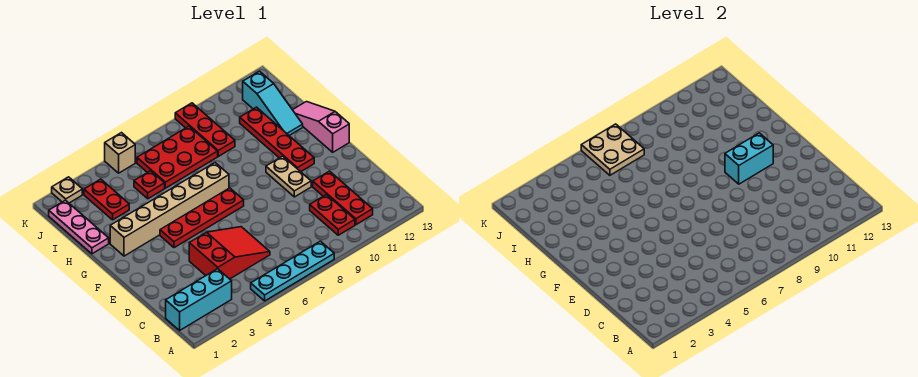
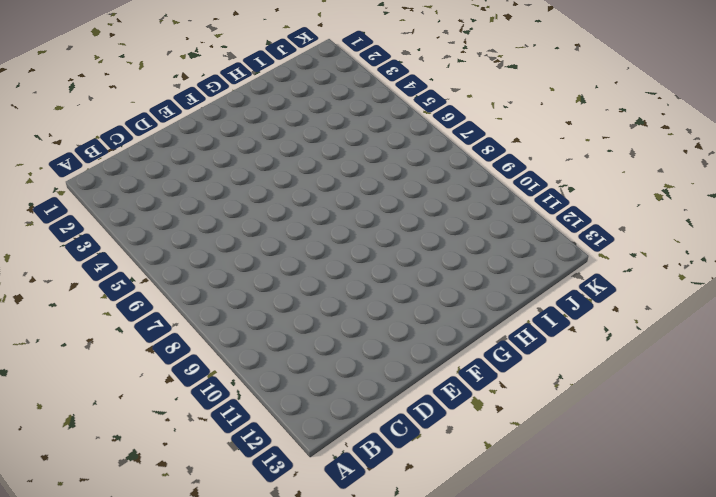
none -> cyan 1x4 plate [251,241,334,301]
none -> cyan 1x3 brick [166,269,232,330]
none -> red 1x2 plate [310,195,355,235]

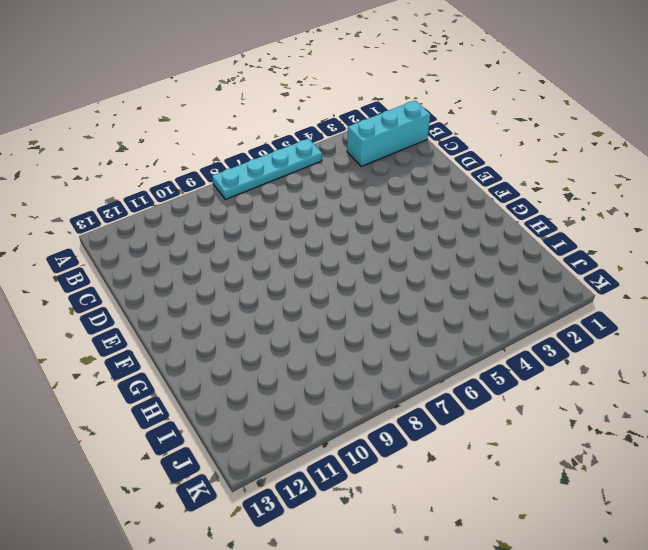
none -> red 1x2 plate [310,195,355,235]
none -> red 1x3 plate [313,171,373,225]
none -> red 2x3 slope [189,227,270,279]

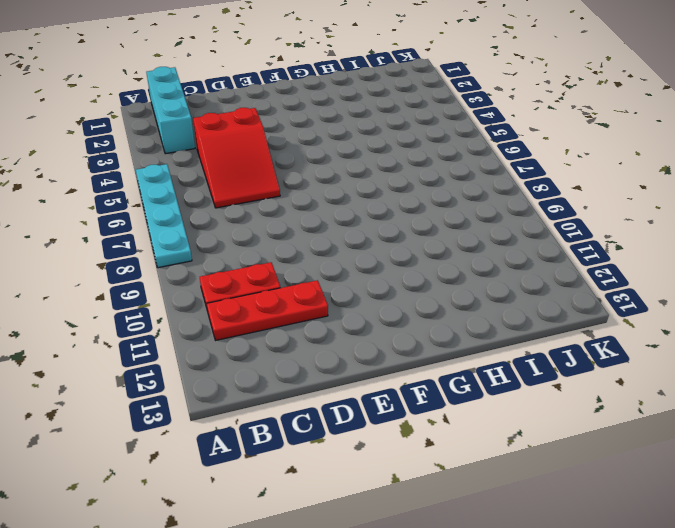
none -> tan 1x2 plate [266,156,311,197]
none -> red 1x4 plate [160,188,244,248]
none -> red 1x4 plate [240,107,314,172]

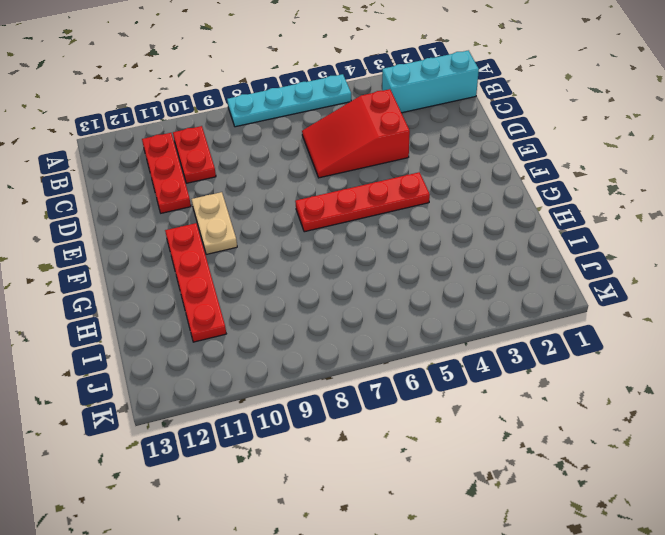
none -> pink 1x3 slope [293,102,349,152]
none -> tan 1x6 brick [110,163,229,256]
none -> pink 1x3 plate [49,200,109,254]

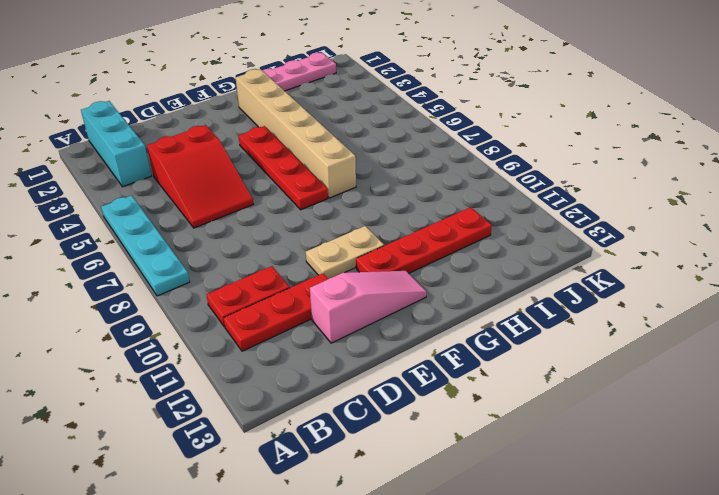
pink 1x3 slope [310,271,426,343] -> pink 1x3 slope moved to [293,102,349,152]
none -> cyan 1x3 slope [243,71,303,136]
none -> red 1x2 plate [84,179,129,220]
none -> red 1x1 plate [134,171,165,199]

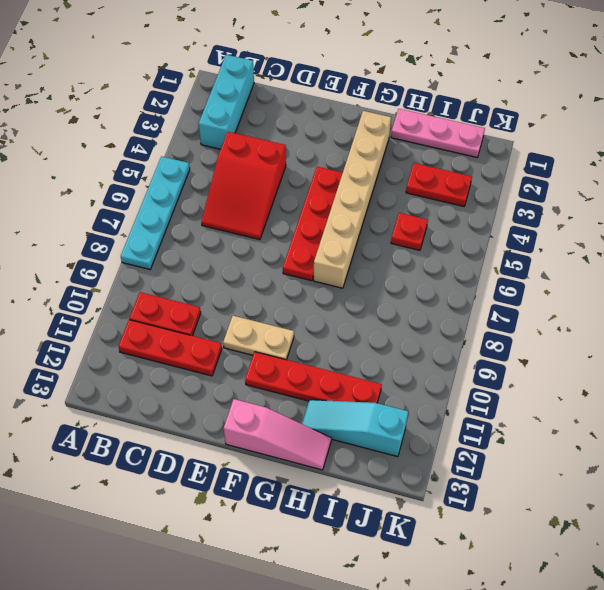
none -> red 2x3 plate [137,126,218,188]
none -> red 1x3 plate [175,103,235,156]
none -> tan 1x1 plate [52,177,82,203]

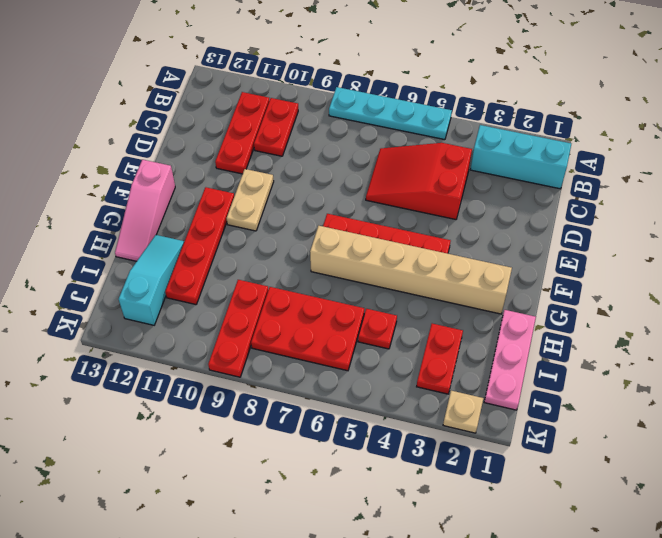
none -> tan 1x1 brick [105,133,135,173]
none -> cyan 1x2 brick [725,133,773,184]
none -> tan 2x2 plate [581,124,644,175]

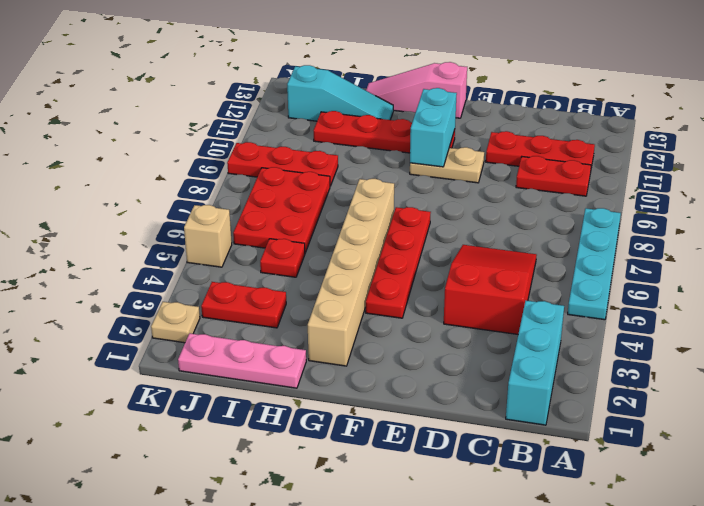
none -> tan 2x2 plate [581,124,644,175]

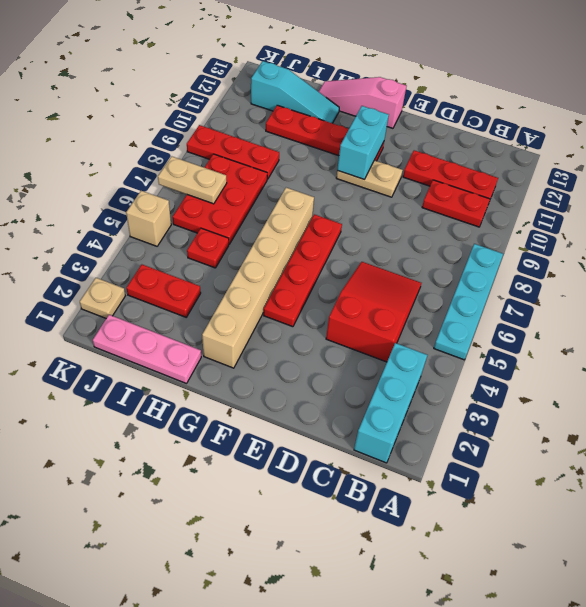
tan 1x2 plate [158,156,227,204] -> tan 2x2 plate [581,124,644,175]

